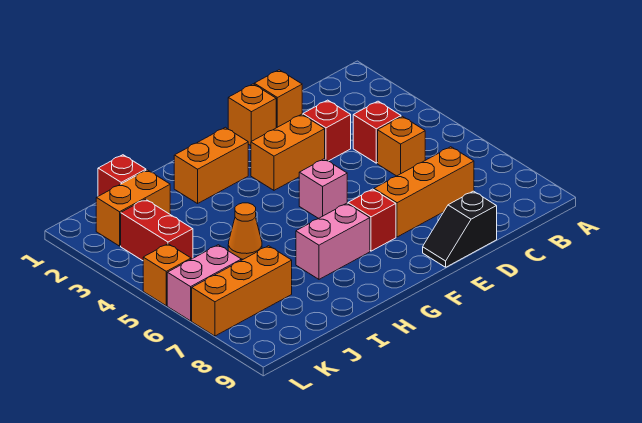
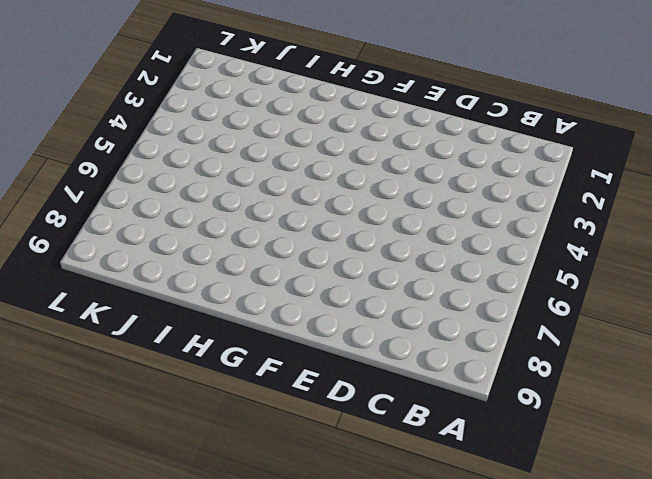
none -> red 1x1 brick [353,101,401,163]
none -> orange 1x1 brick [378,116,425,176]
none -> orange 1x3 brick [374,147,474,237]

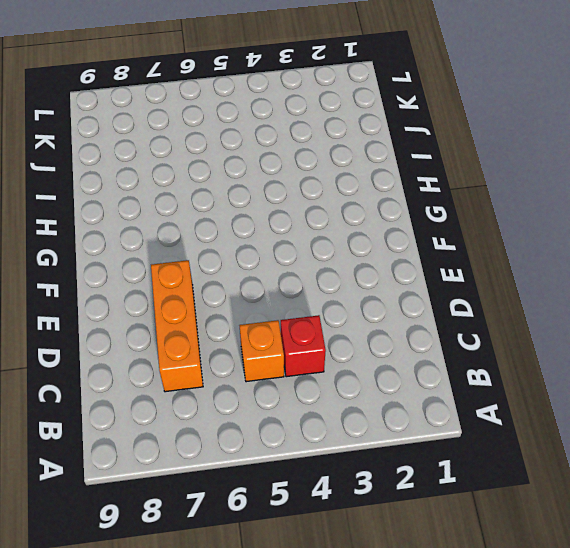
none -> orange 1x1 brick [254,70,302,128]
none -> red 1x1 brick [303,100,351,161]
none -> black 1x2 slope [423,191,497,267]

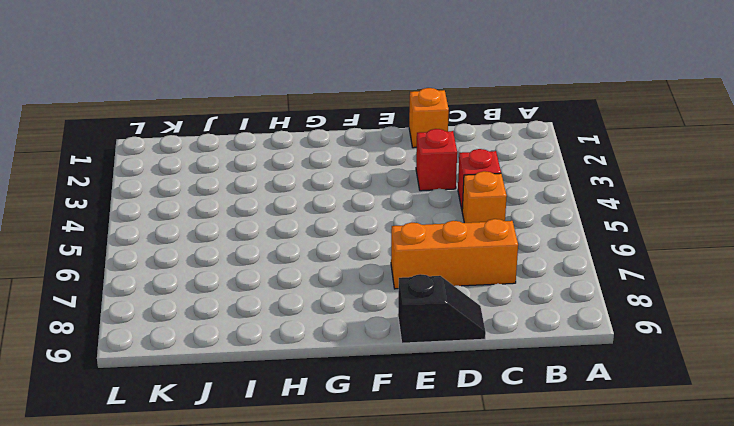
black 1x2 slope [398,274,486,343] -> black 1x2 slope turned to [423,191,497,267]
none -> orange 1x1 brick [228,84,276,146]
none -> orange 1x2 brick [251,114,325,190]
none -> pink 1x1 brick [299,159,347,218]

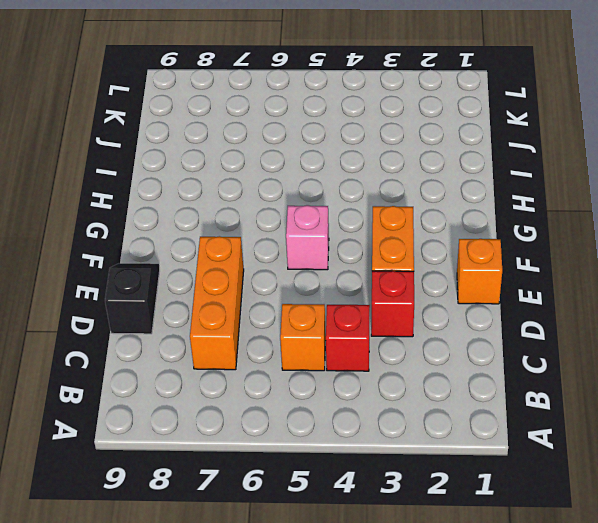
none -> orange 1x1 brick [254,70,302,128]
none -> red 1x1 brick [348,189,396,251]
none -> orange 1x2 brick [174,127,248,204]

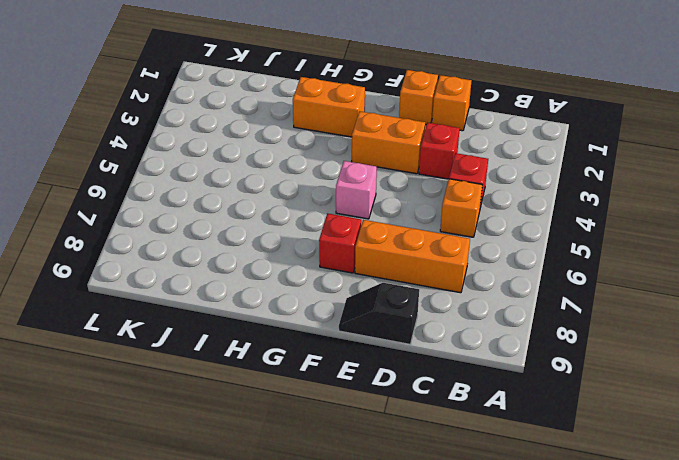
none -> pink 1x2 brick [296,203,370,279]
none -> orange 1x1 cone [228,203,262,259]
none -> red 1x1 brick [98,155,146,196]

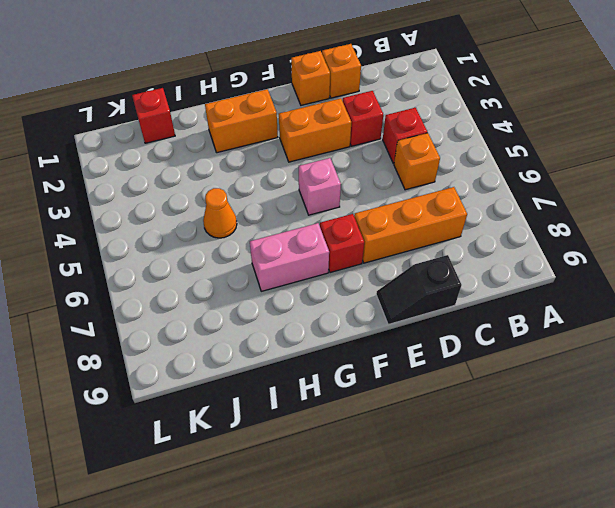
none -> orange 1x2 brick [96,170,170,246]
none -> orange 1x3 brick [192,246,292,336]
none -> red 1x2 brick [121,199,193,261]

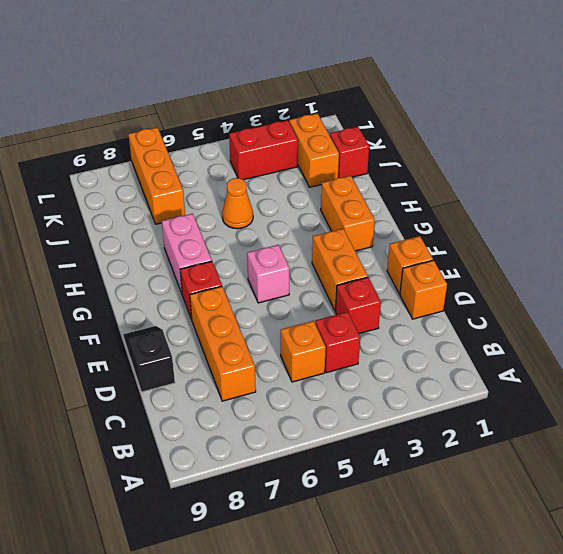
none -> pink 1x2 brick [167,245,241,321]
none -> orange 1x1 brick [143,244,191,306]

